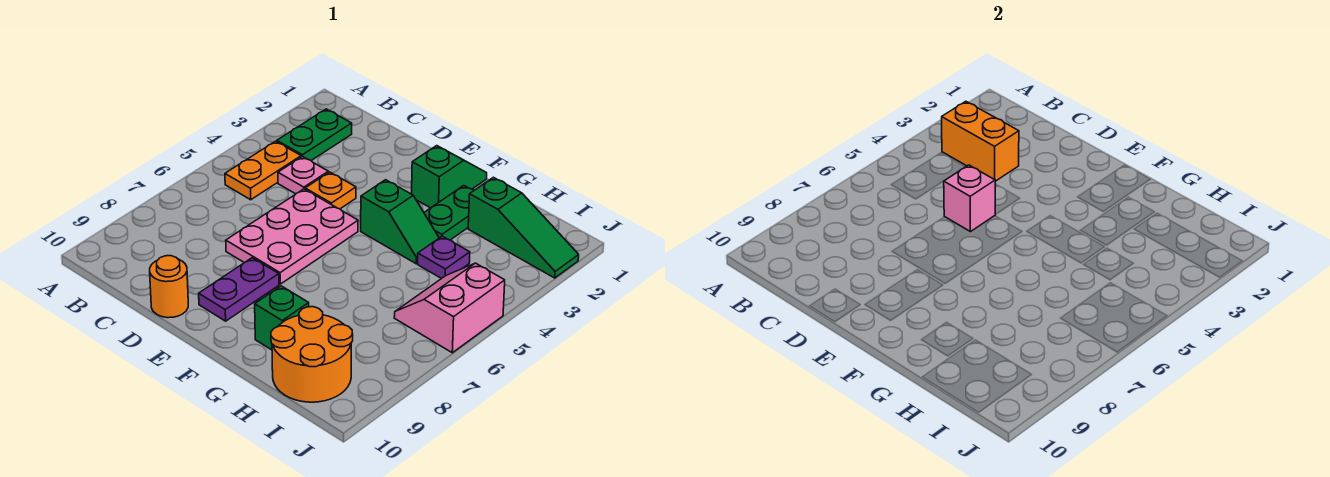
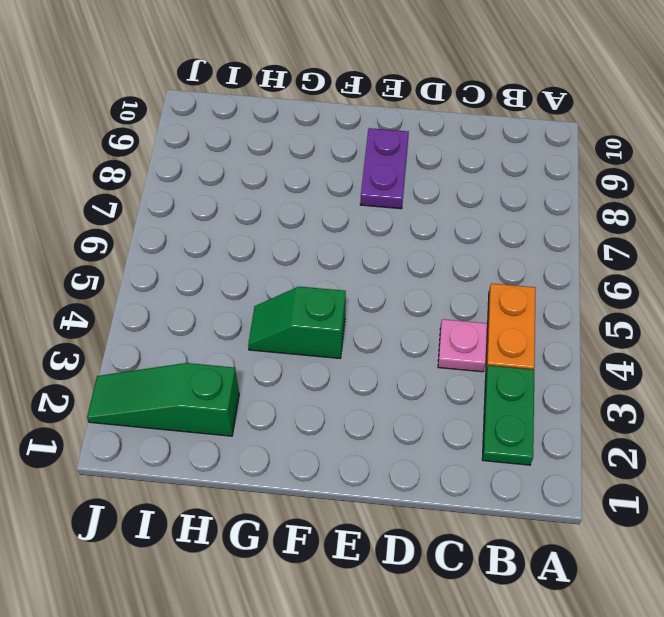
none -> orange 1x1 plate [305,172,356,209]
none -> pink 2x3 plate [226,189,358,284]
none -> orange 1x1 round brick [150,256,188,318]

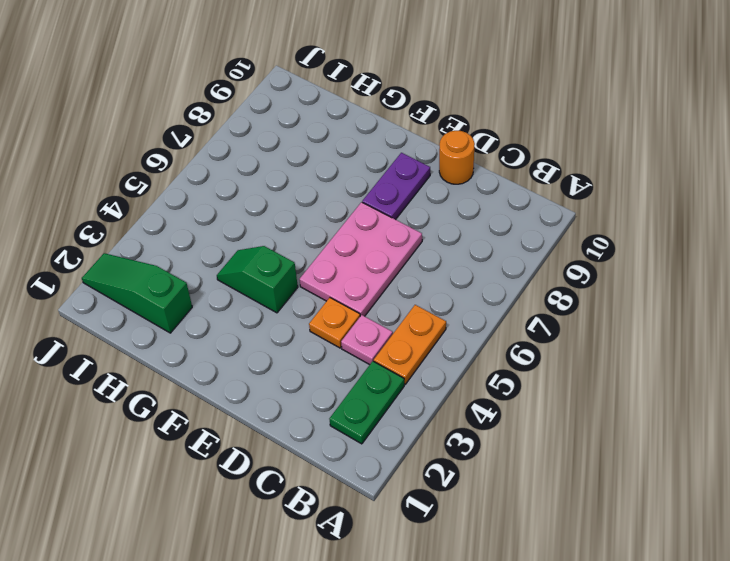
none -> green 1x2 slope [412,146,487,208]
none -> green 1x2 plate [424,186,474,240]
none -> green 1x1 brick [255,286,309,350]

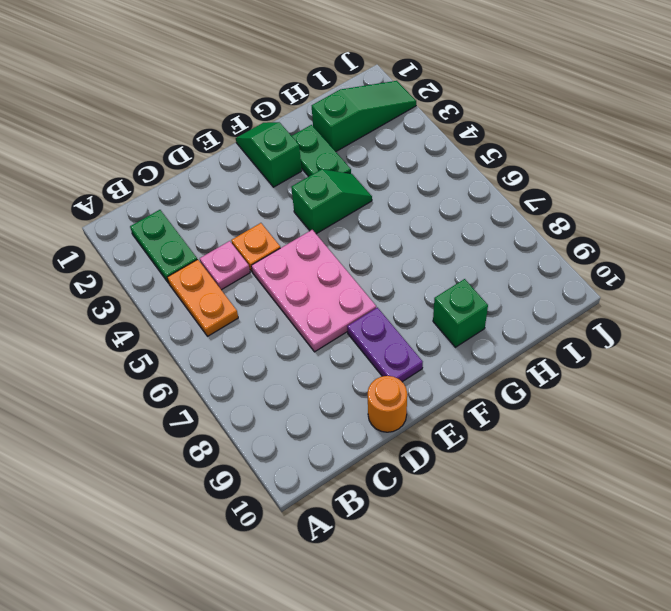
none -> purple 1x1 plate [418,236,470,279]
none -> orange 2x2 round brick [271,307,353,402]
none -> pink 2x2 slope [394,263,505,353]

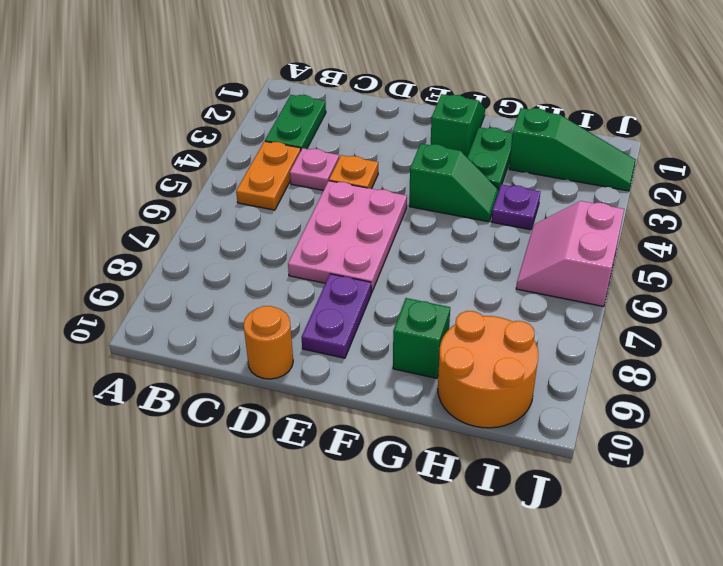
none -> orange 1x2 brick [942,101,1019,181]
none -> pink 1x1 brick [944,165,995,232]

